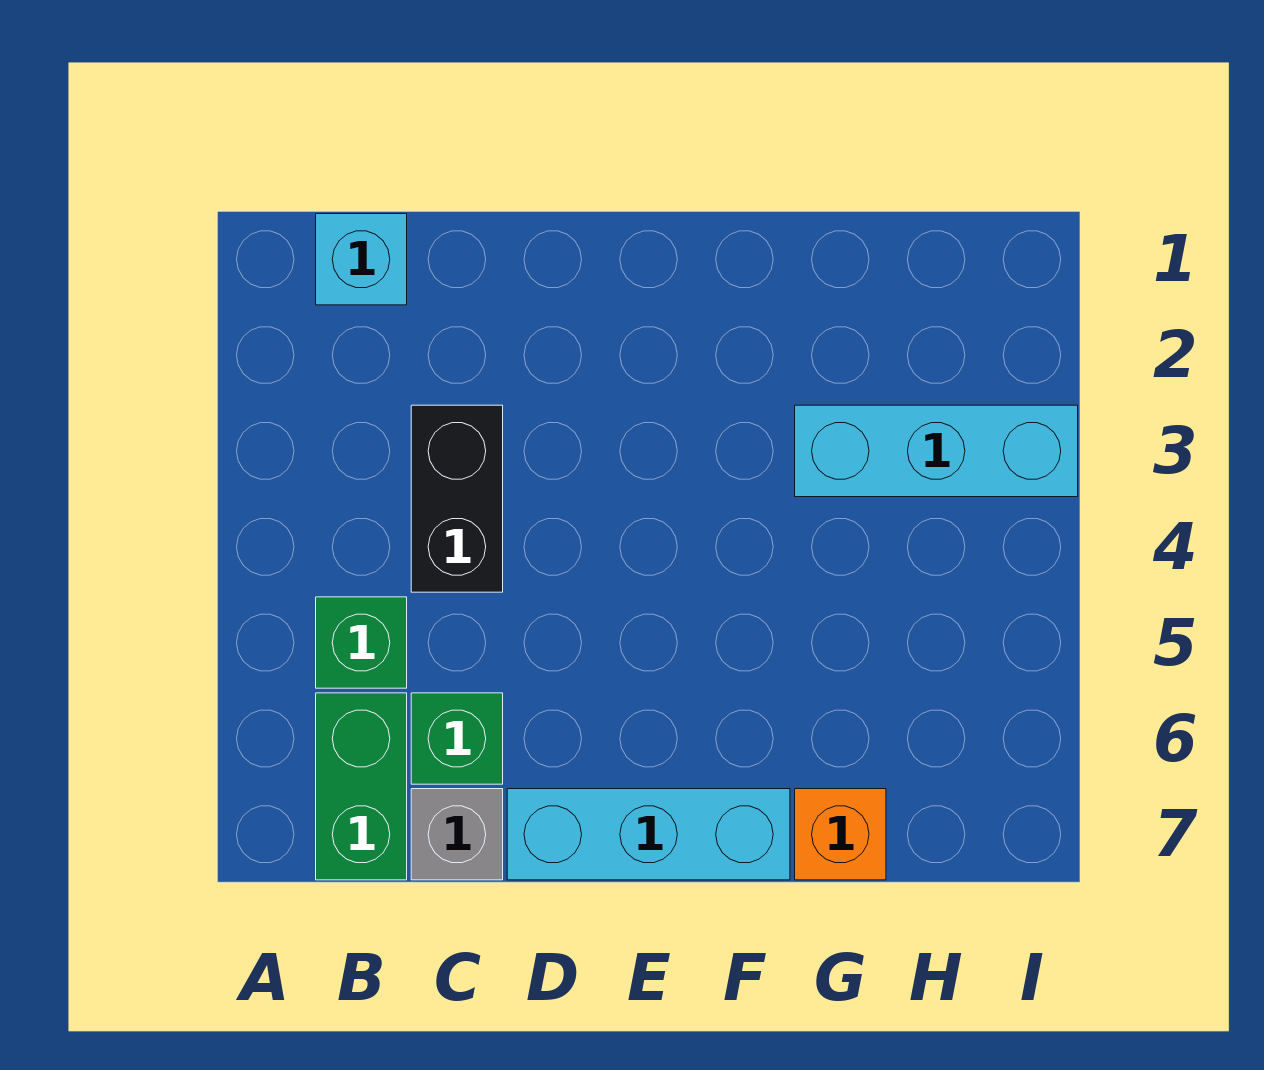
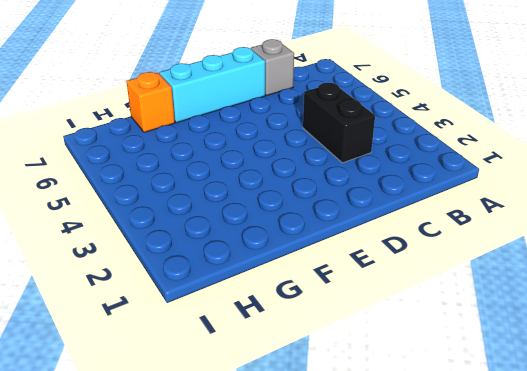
none -> cyan 1x1 brick [316,214,407,305]
none -> green 1x1 brick [316,597,407,688]

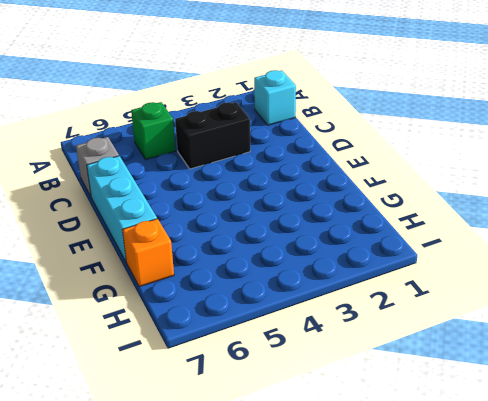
none -> green 1x2 brick [316,693,407,880]
none -> green 1x1 brick [411,693,503,784]

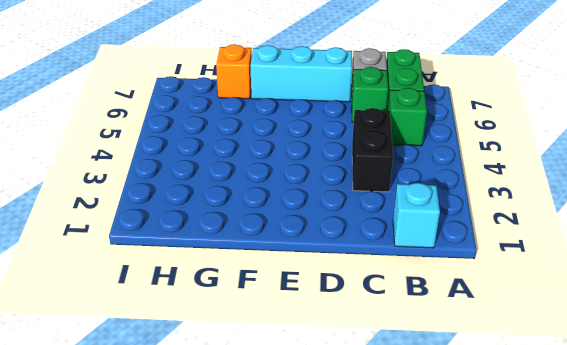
none -> cyan 1x3 brick [795,405,1078,497]

